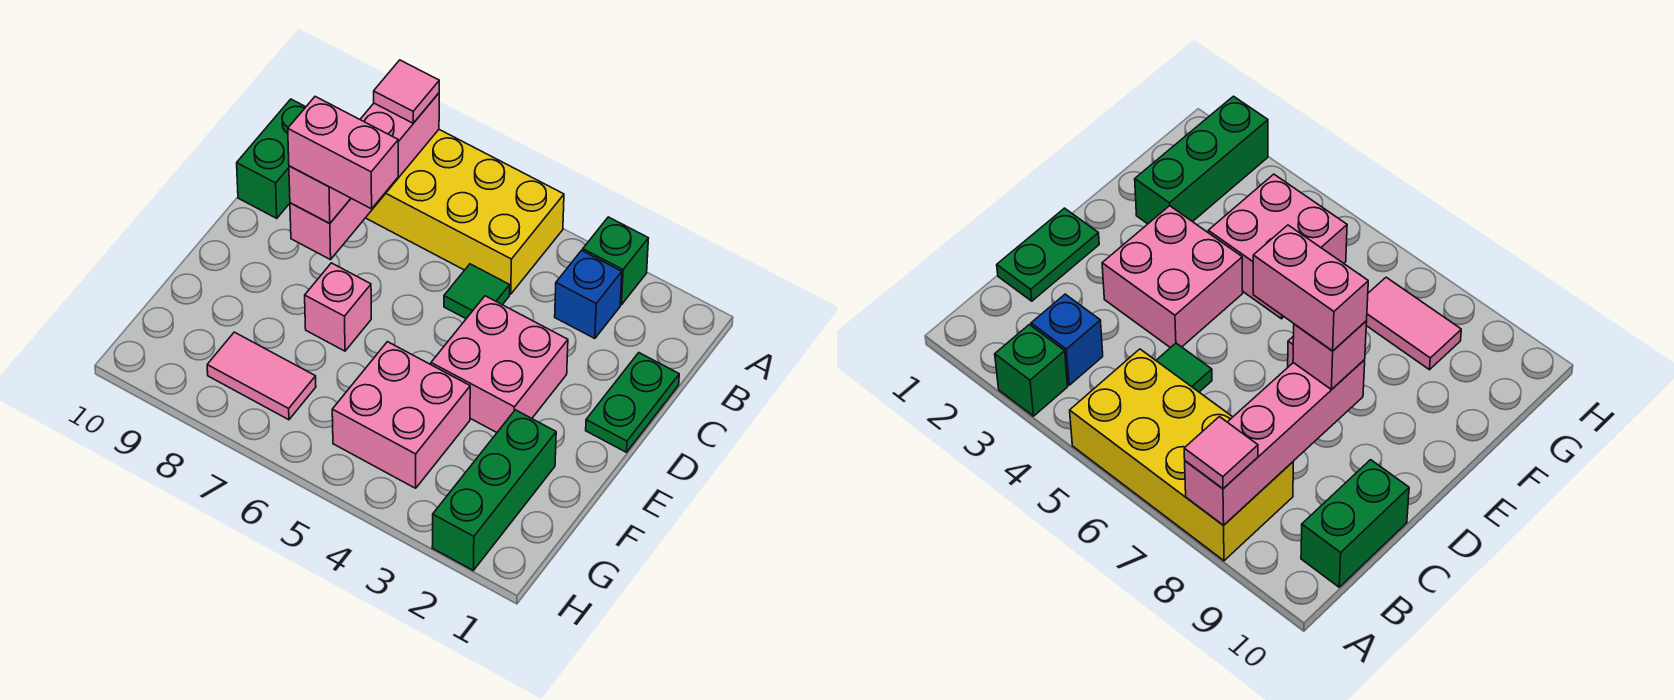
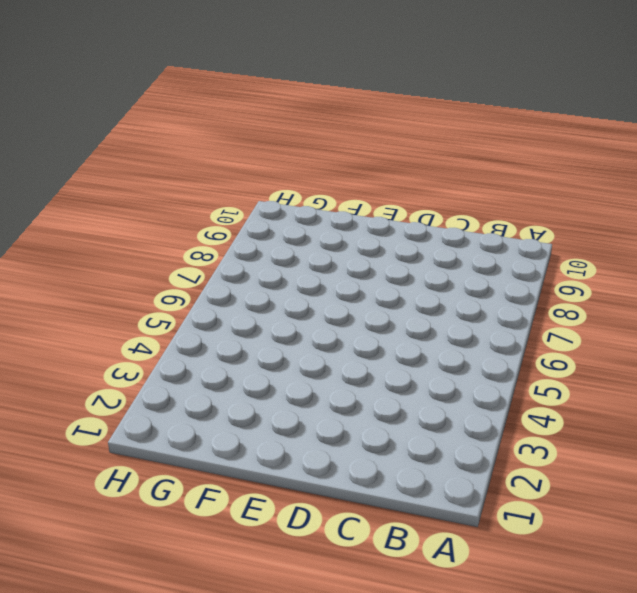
none -> green 1x1 brick [583,217,648,305]
none -> yellow 2x4 brick [366,130,564,294]
none -> blue 1x1 brick [555,250,622,339]

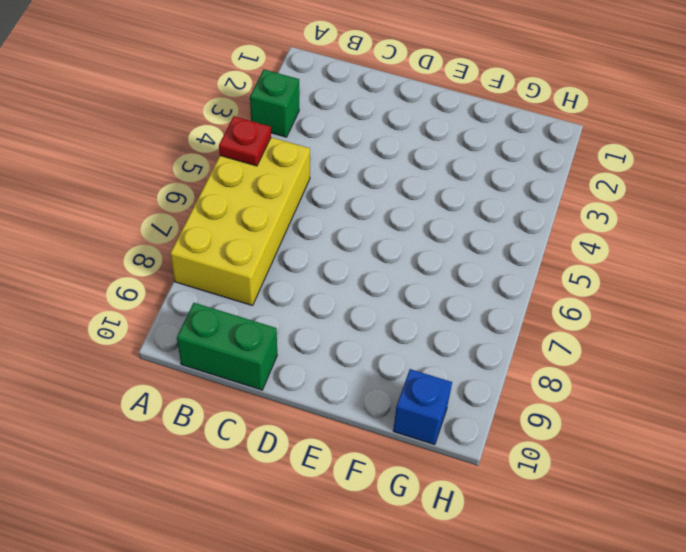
red 1x1 plate [219,116,271,166] -> none
blue 1x1 brick [393,369,452,445] -> blue 1x1 brick moved to [555,250,622,339]
none -> green 1x2 plate [586,353,679,452]
none -> green 1x1 tile [444,264,510,319]
none -> pink 2x2 brick [431,296,568,432]

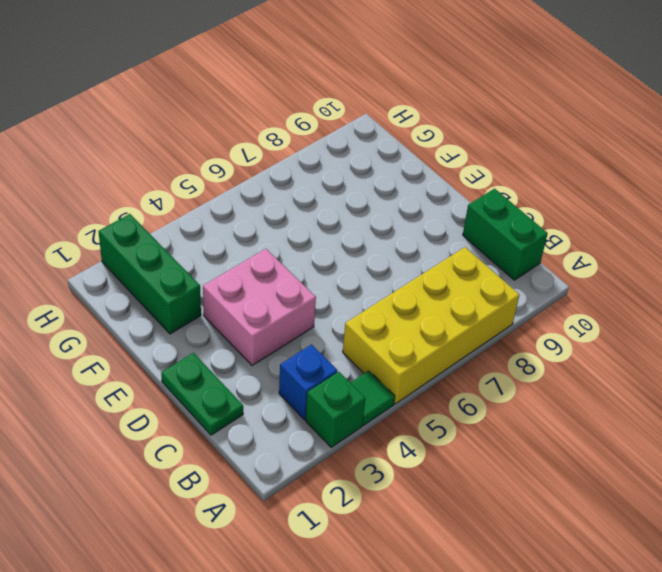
green 1x1 tile [350,371,395,425] -> green 1x1 tile moved to [444,264,510,319]
none -> pink 1x1 brick [305,263,371,351]
none -> pink 2x2 brick [332,342,470,488]
none -> pink 1x2 tile [207,332,316,420]

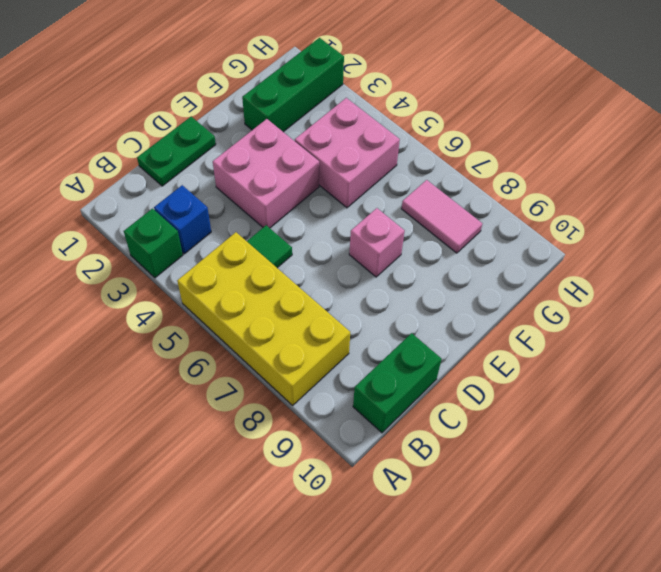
none -> pink 1x4 brick [290,93,439,260]
none -> pink 1x1 tile [374,60,439,123]
none -> pink 1x1 brick [289,166,351,224]

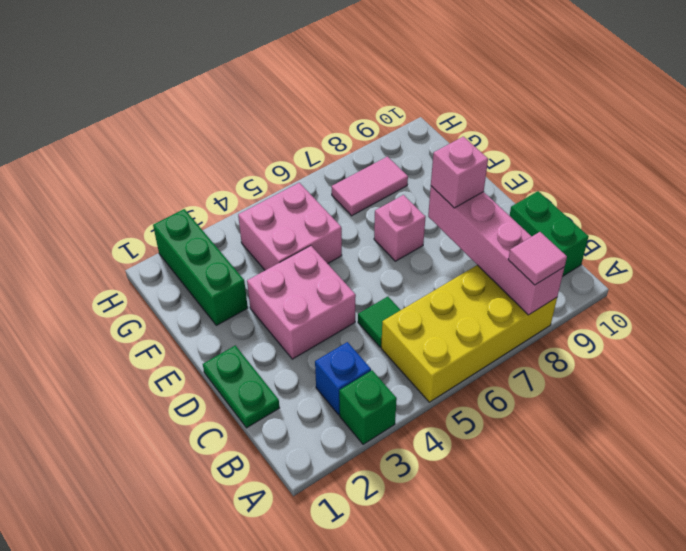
none -> pink 1x2 brick [288,97,398,209]

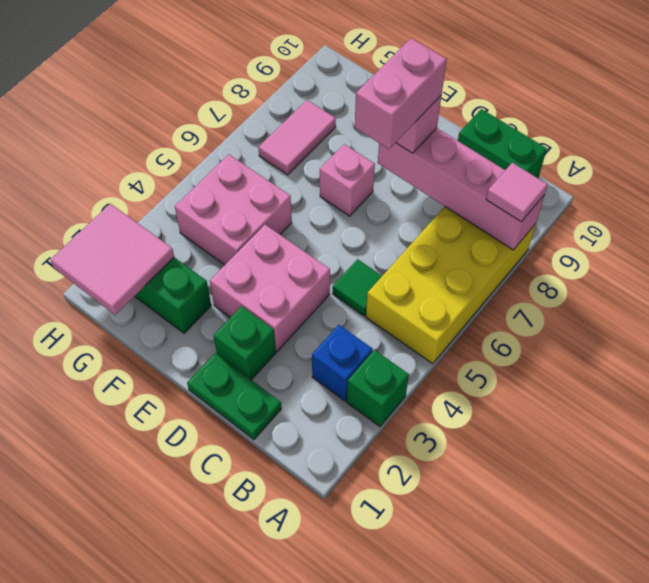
green 1x1 brick [214,306,276,380] -> none
pink 2x2 tile [50,204,174,315] -> none

